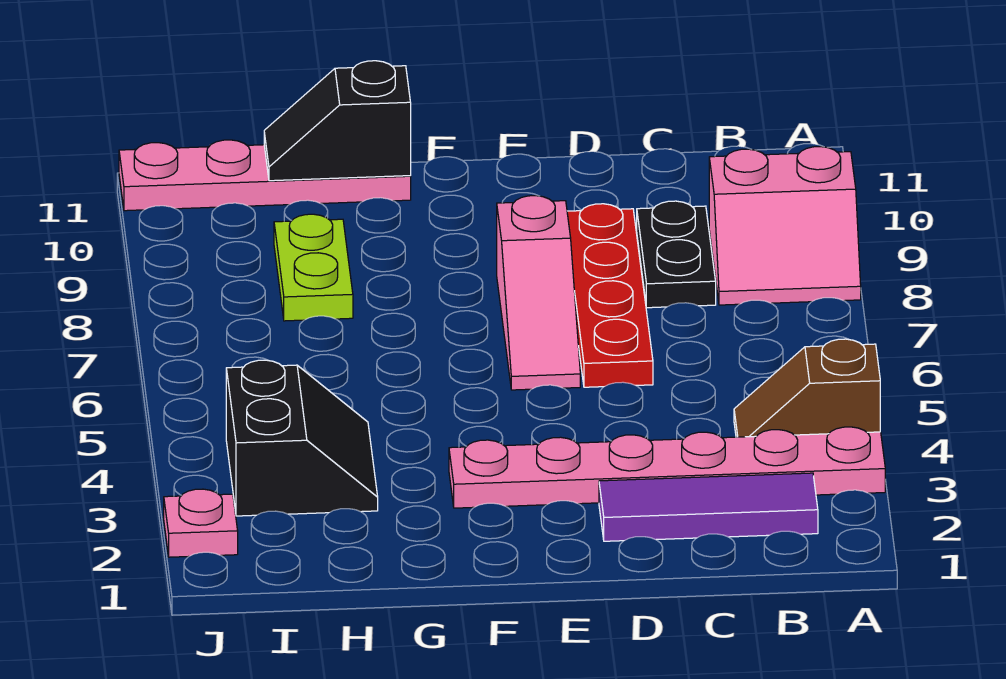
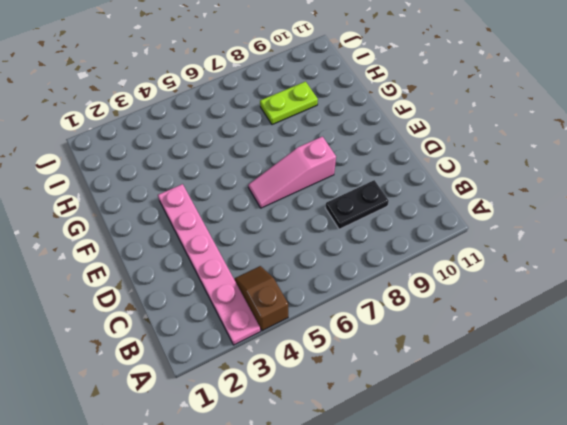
none -> pink 2x2 slope [709,147,861,305]
none -> purple 1x3 tile [599,473,818,541]
none -> red 1x4 plate [567,204,653,387]

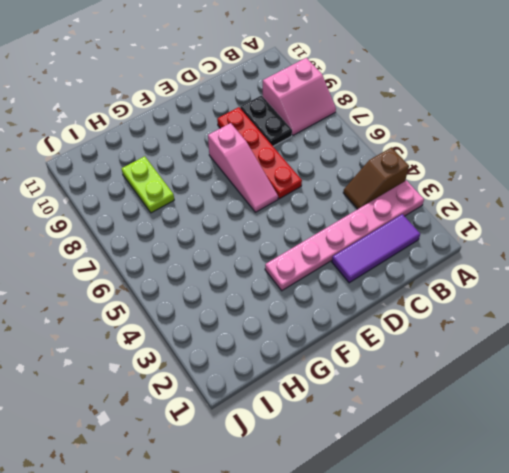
none -> pink 1x4 plate [119,140,411,211]
none -> black 2x2 slope [226,360,378,516]
none -> pink 1x1 plate [164,489,238,557]

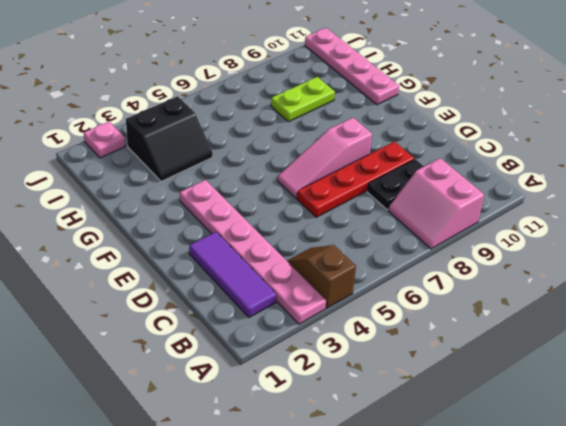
none -> black 1x2 slope [264,61,411,181]

